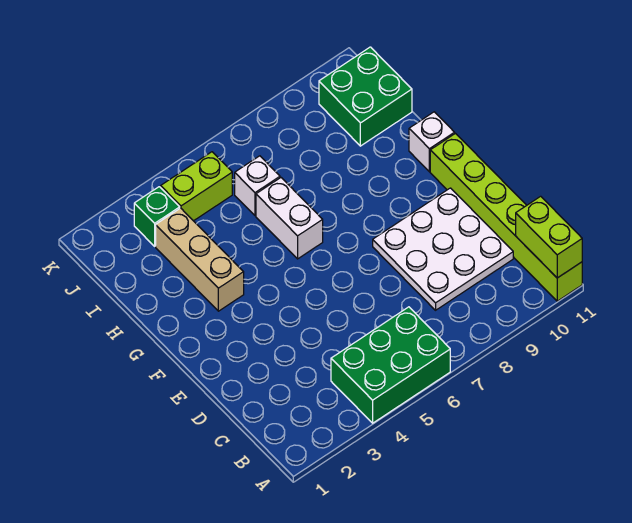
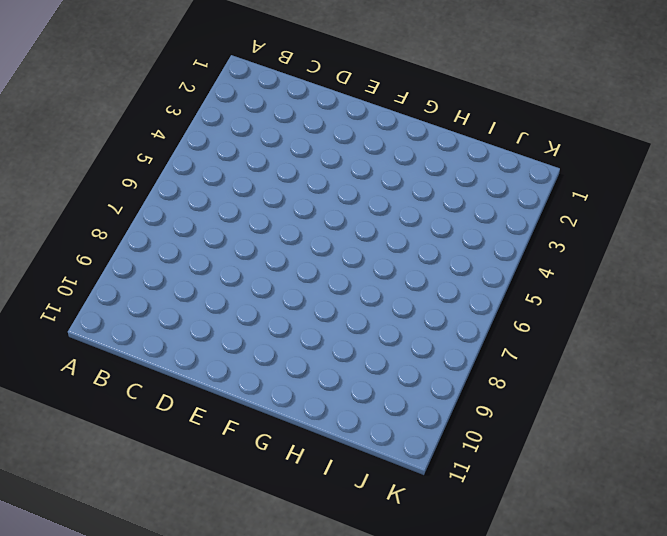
none -> green 2x3 brick [331,307,450,423]
none -> lime 1x6 brick [430,134,582,301]

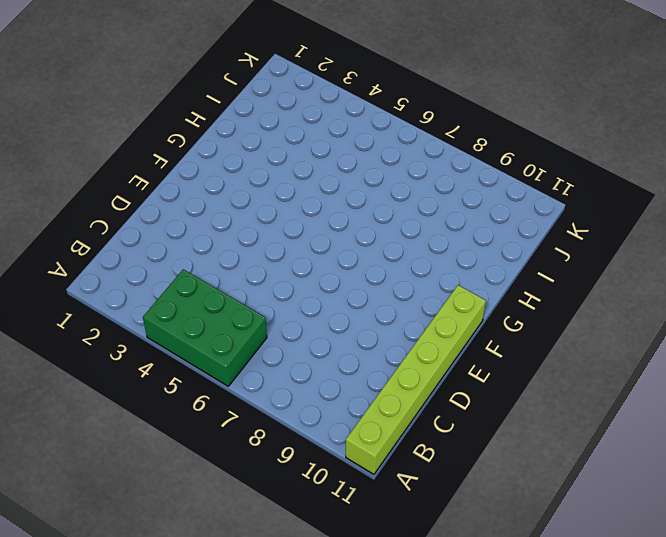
none -> white 3x3 plate [373,188,513,310]
none -> tan 1x3 brick [156,208,244,311]

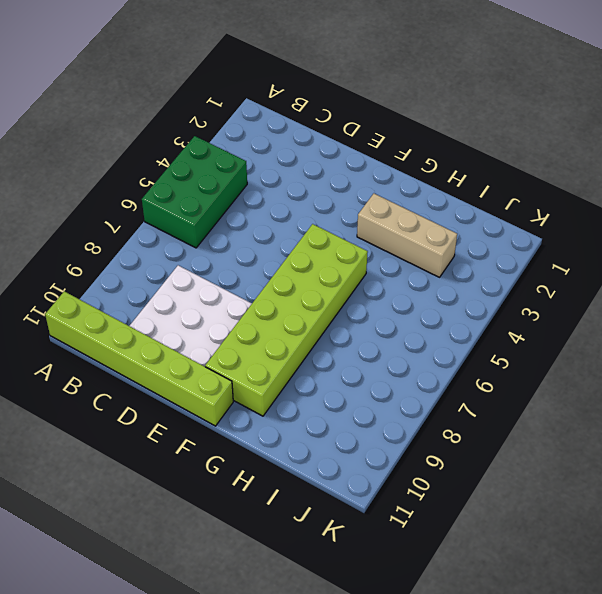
lime 2x6 brick [205,224,368,416] -> white 1x2 brick [256,178,323,259]
none -> white 1x1 brick [409,112,455,172]
none -> white 1x1 brick [235,156,280,216]

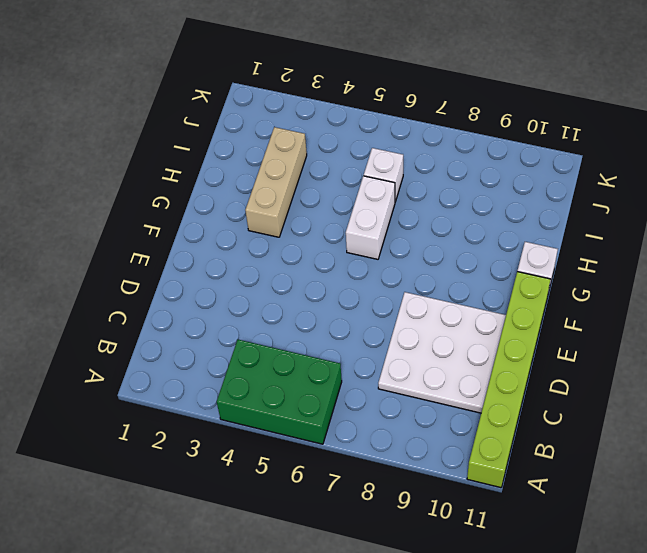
none -> green 2x2 brick [319,47,412,146]
none -> green 1x1 brick [134,187,180,246]

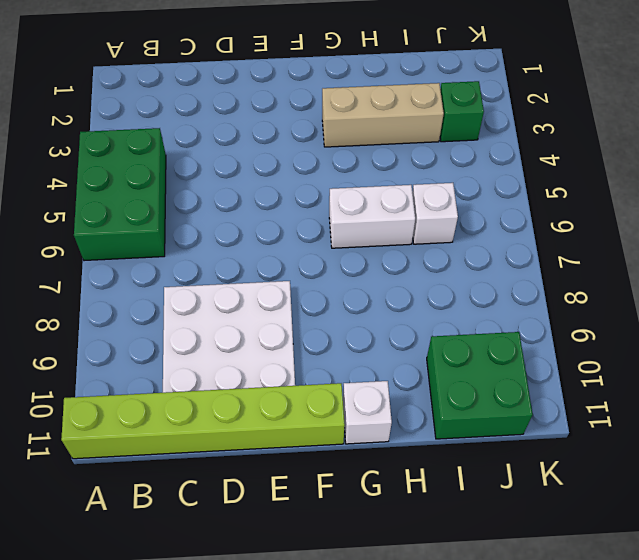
none -> lime 1x2 brick [161,152,232,221]
none -> lime 1x2 brick [516,196,582,278]

